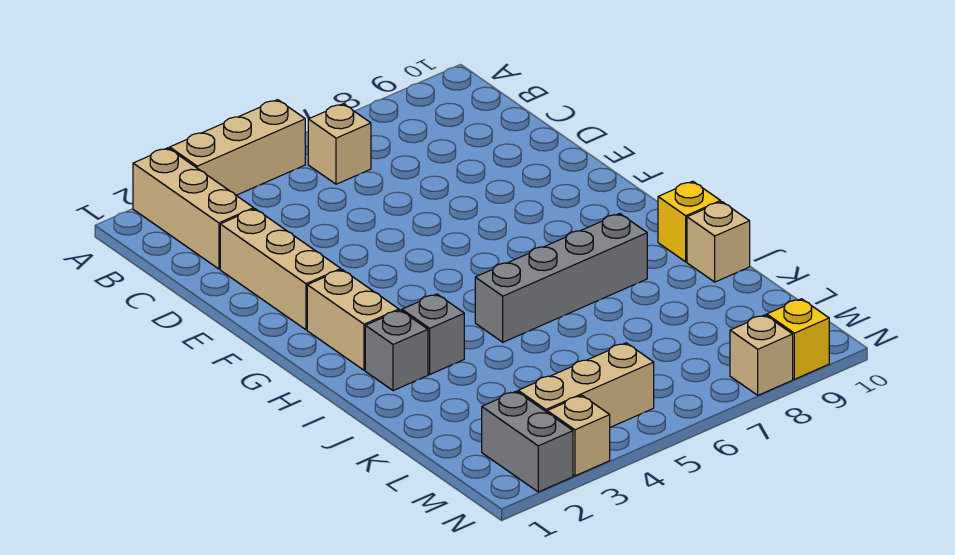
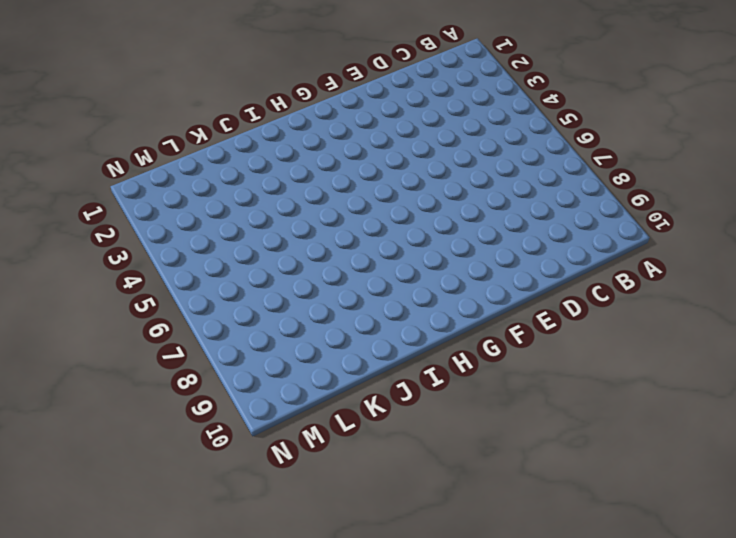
none -> tan 1x3 brick [133,148,254,269]
none -> tan 1x3 brick [170,100,305,195]
none -> tan 1x1 brick [308,104,371,184]

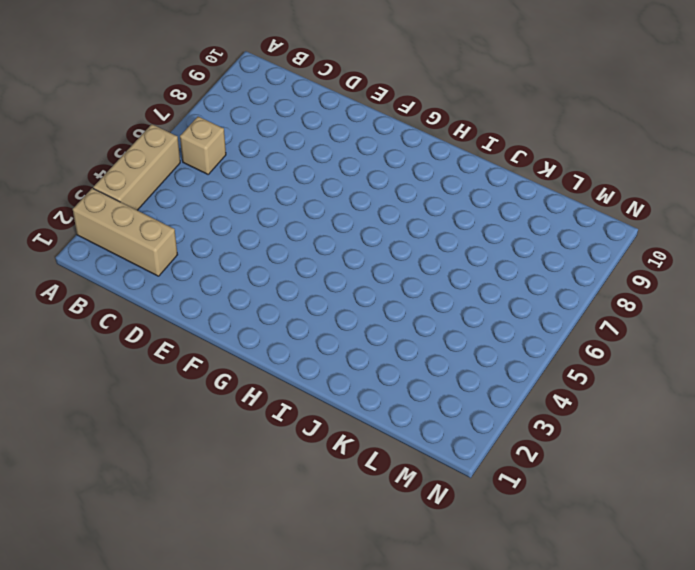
none -> tan 1x3 brick [220,209,341,330]
none -> tan 1x2 brick [307,270,399,370]
none -> grey 1x1 brick [365,310,428,391]

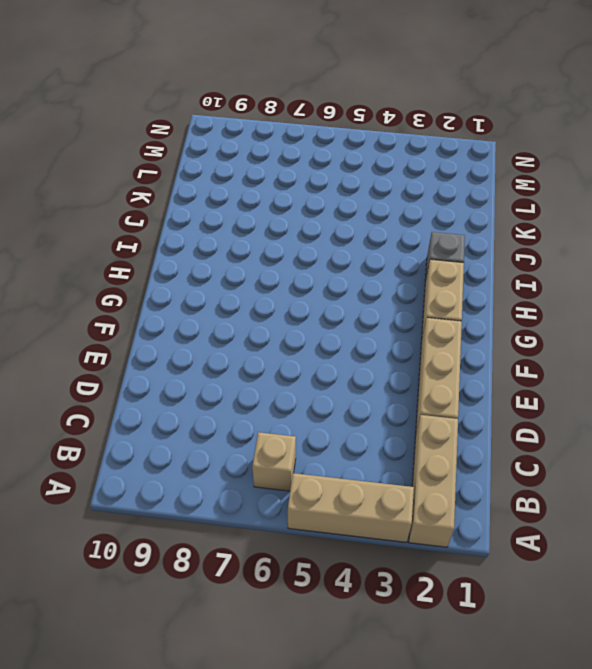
none -> grey 1x1 brick [402,294,464,374]
none -> grey 1x4 brick [475,214,647,342]
none -> yellow 1x1 brick [658,181,721,262]

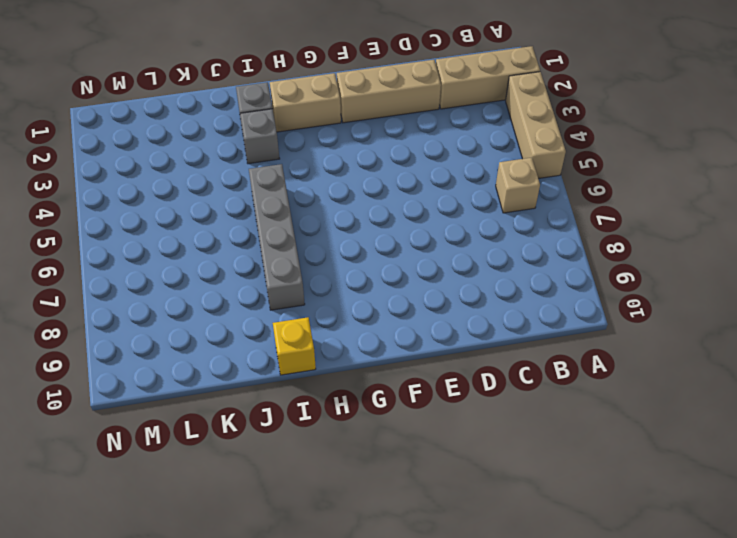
none -> tan 1x1 brick [687,202,750,282]
none -> grey 1x2 brick [482,391,573,492]
none -> tan 1x3 brick [518,343,654,427]

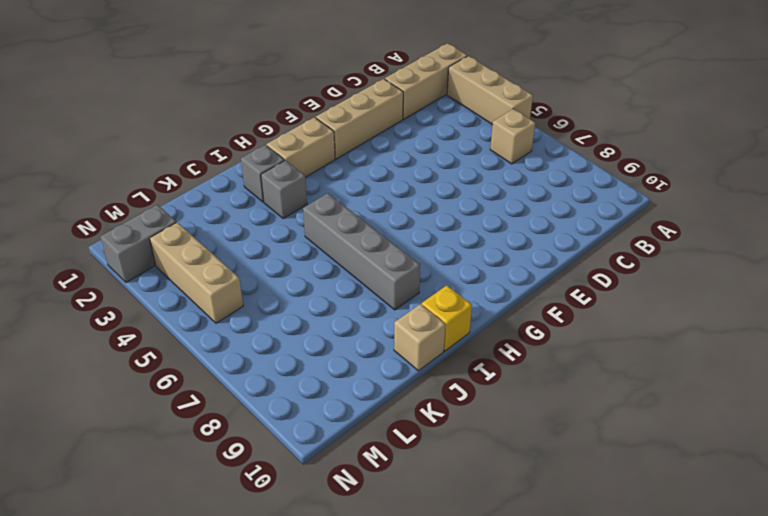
none -> tan 1x1 brick [547,396,610,476]
none -> tan 1x1 brick [730,315,793,395]
none -> yellow 1x1 brick [767,299,829,379]

